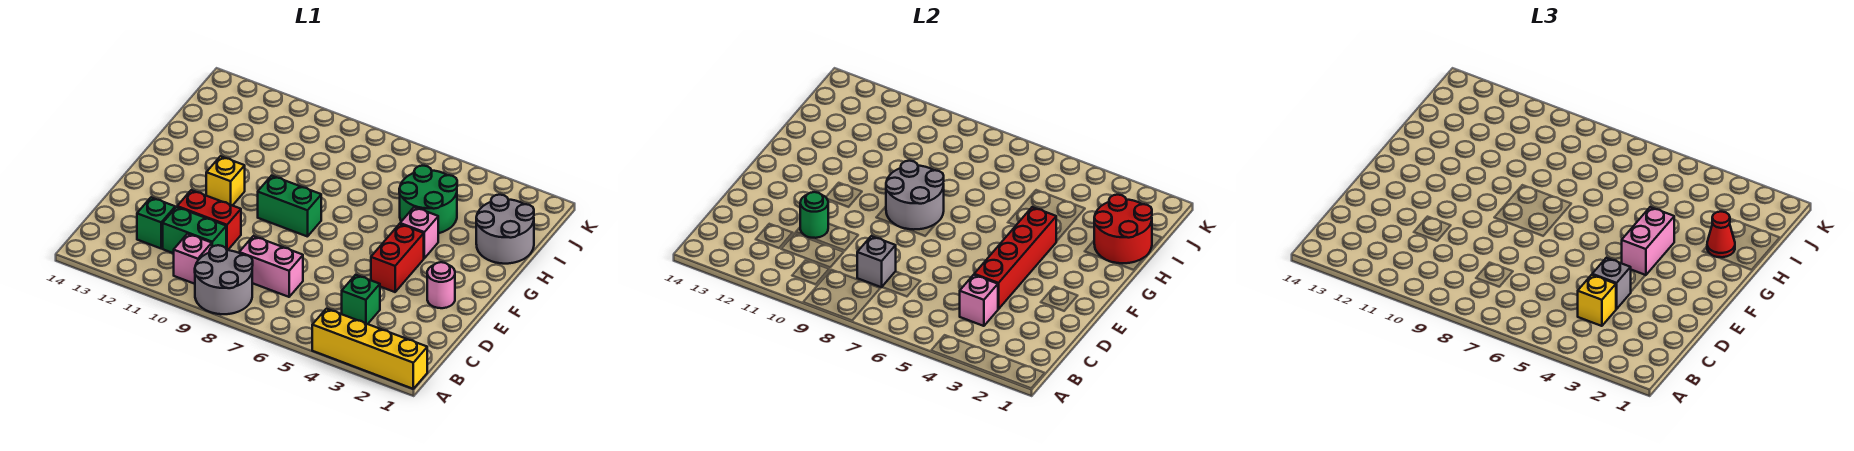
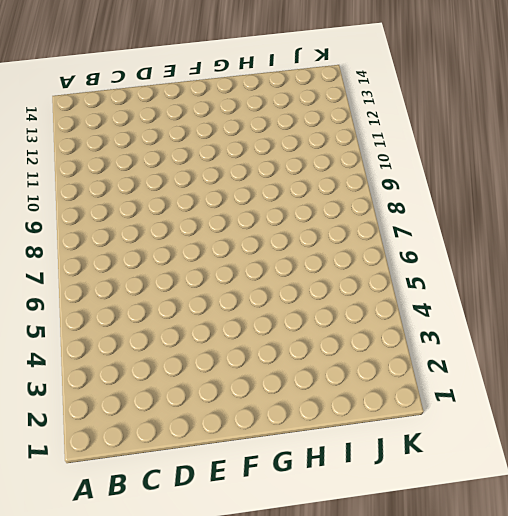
none -> yellow 1x4 brick [312,309,427,389]
none -> grey 2x2 round brick [195,245,253,314]
none -> pink 1x1 brick [174,234,212,284]

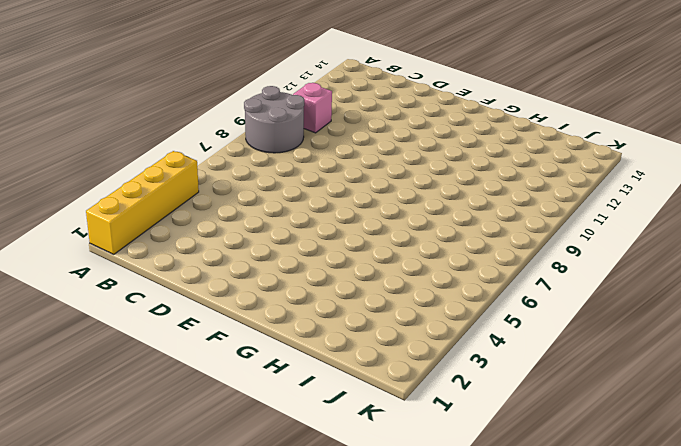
none -> green 1x1 brick [342,275,380,324]
none -> pink 1x2 brick [239,236,303,297]
none -> green 1x2 brick [163,207,226,253]

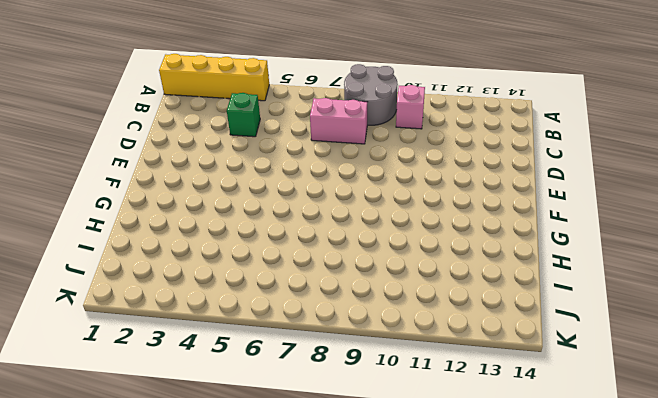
none -> green 1x2 brick [163,207,226,253]
none -> green 1x1 brick [137,197,175,248]
none -> red 1x2 brick [177,190,241,250]

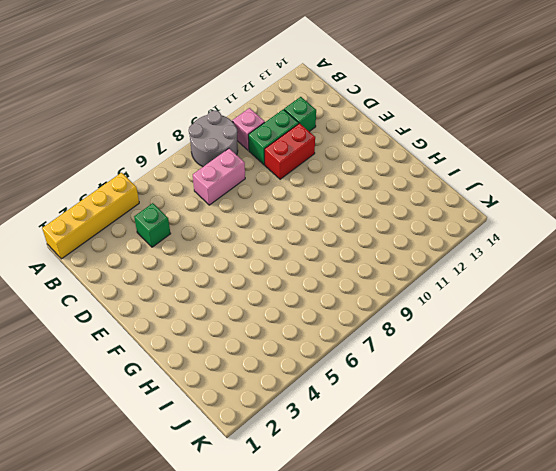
none -> pink 1x1 round brick [427,262,455,308]
none -> red 1x2 brick [371,224,424,292]
none -> green 1x2 brick [258,176,321,237]

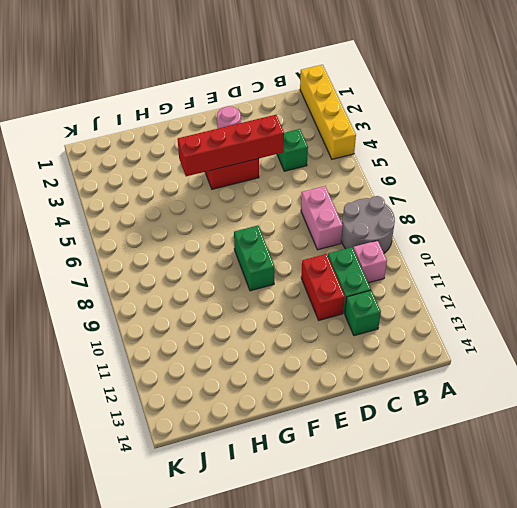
none -> yellow 1x1 brick [206,156,245,206]
none -> pink 1x1 brick [400,207,438,258]
none -> grey 2x2 round brick [476,195,534,264]

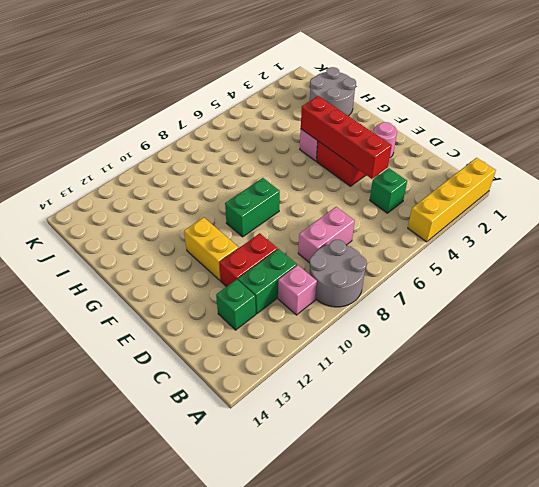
yellow 1x2 brick [184,217,239,281] -> yellow 1x1 brick [206,156,245,206]
none -> green 2x2 round brick [399,166,457,233]
none -> pink 1x1 brick [960,275,998,326]
none -> grey 1x1 brick [857,236,896,287]

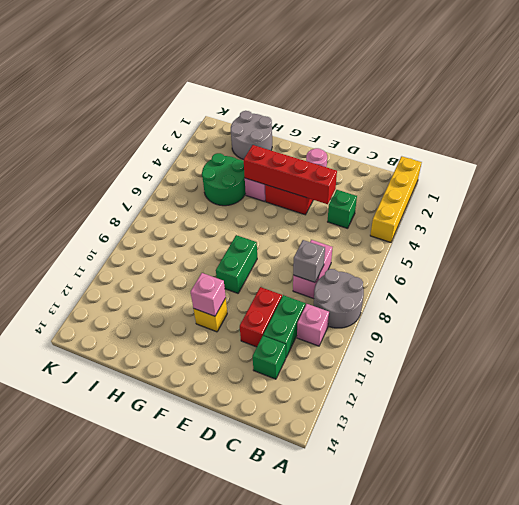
pink 1x1 brick [191,273,226,316] -> pink 1x1 brick moved to [960,275,998,326]
none -> green 1x1 round brick [800,192,828,238]
none -> grey 2x2 round brick [886,161,944,229]
none -> red 2x2 round brick [1094,195,1152,263]

